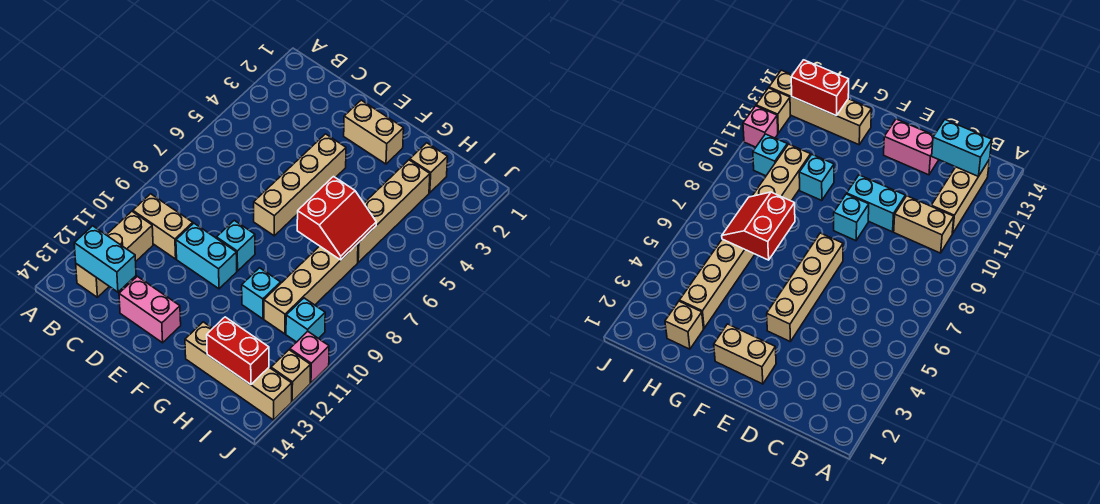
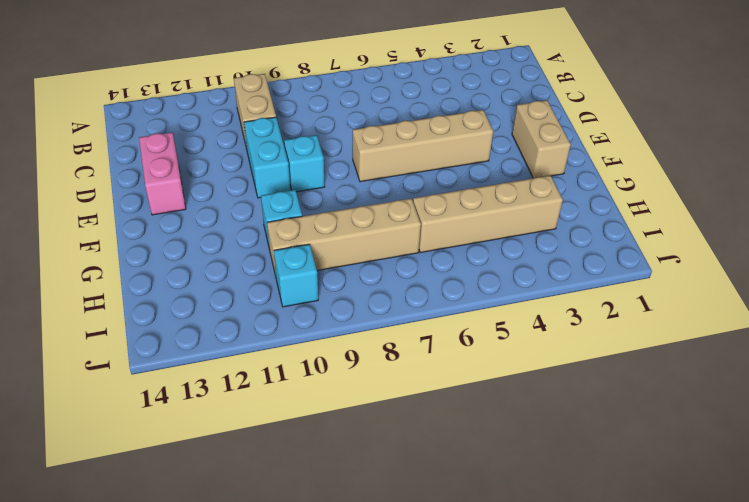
none -> tan 1x3 brick [76,211,153,297]
none -> tan 1x4 brick [185,322,292,420]
none -> tan 1x1 brick [410,143,448,193]

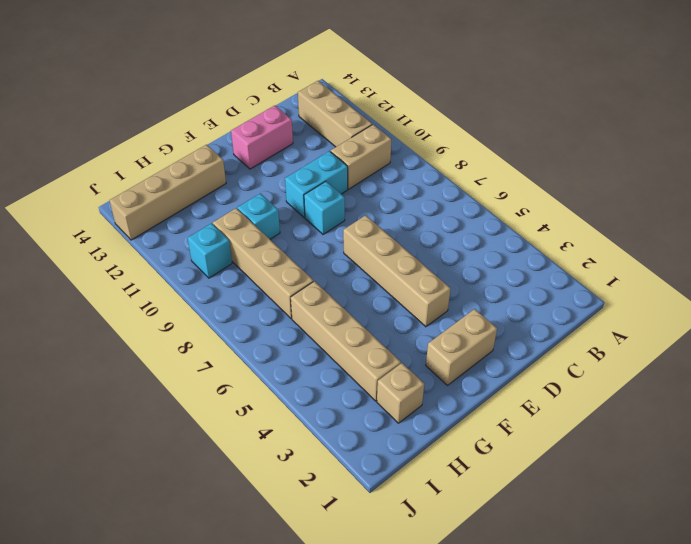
none -> pink 1x1 brick [290,331,329,383]
none -> tan 1x1 brick [271,350,310,401]
none -> cyan 1x2 brick [74,226,136,292]

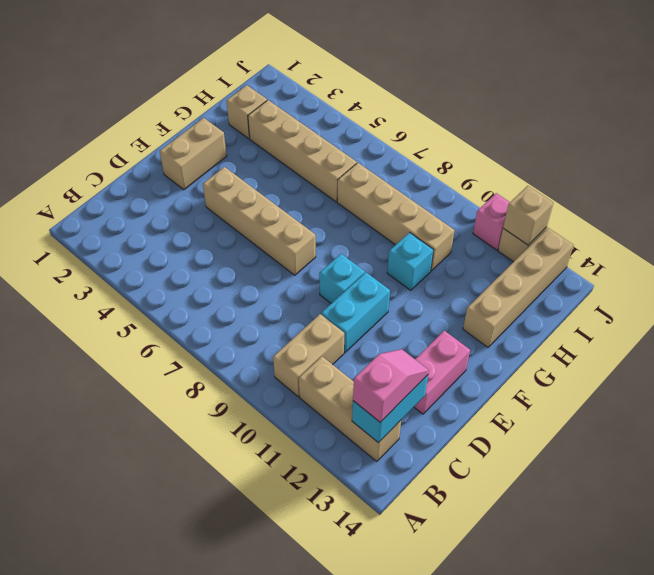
pink 1x2 slope [353,349,429,422] -> none
tan 1x1 brick [503,186,553,245] -> none
none -> cyan 1x1 brick [286,298,325,342]
none -> red 2x2 slope [297,177,376,260]
none -> red 1x2 brick [207,317,269,385]

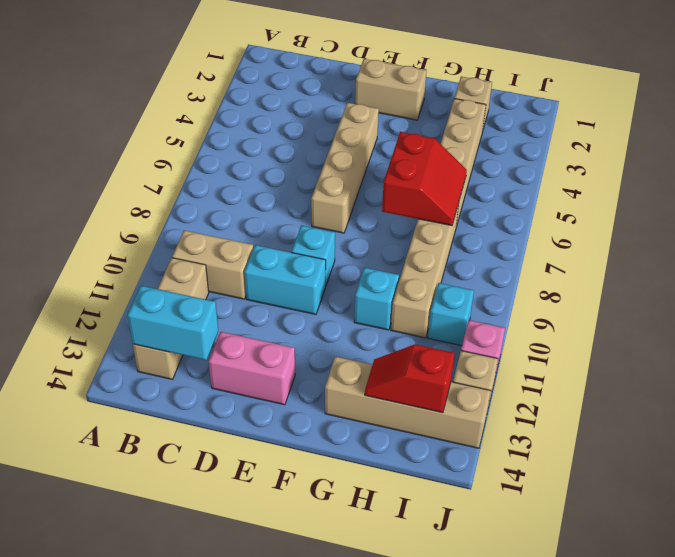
red 1x2 slope [365,344,455,413] -> red 1x2 brick [207,317,269,385]

